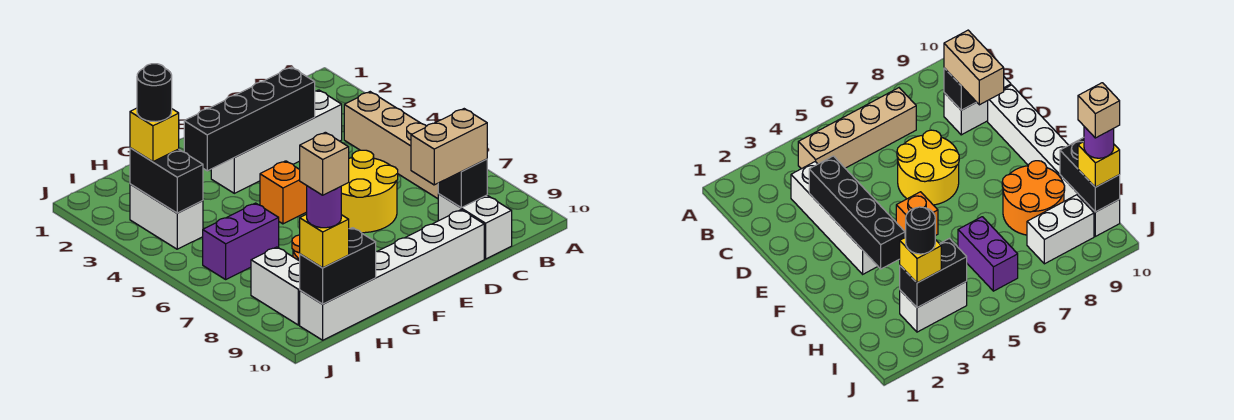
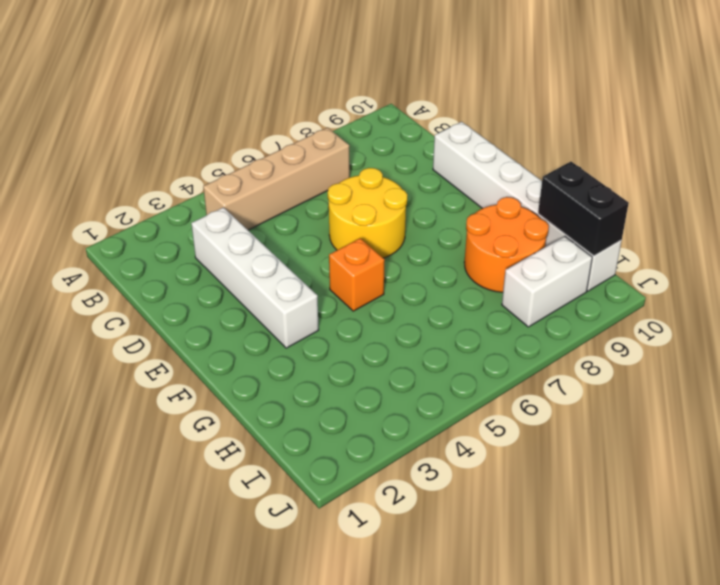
none -> white 1x2 brick [438,194,512,259]
none -> purple 1x2 brick [203,203,279,279]
none -> white 1x2 brick [130,184,203,249]

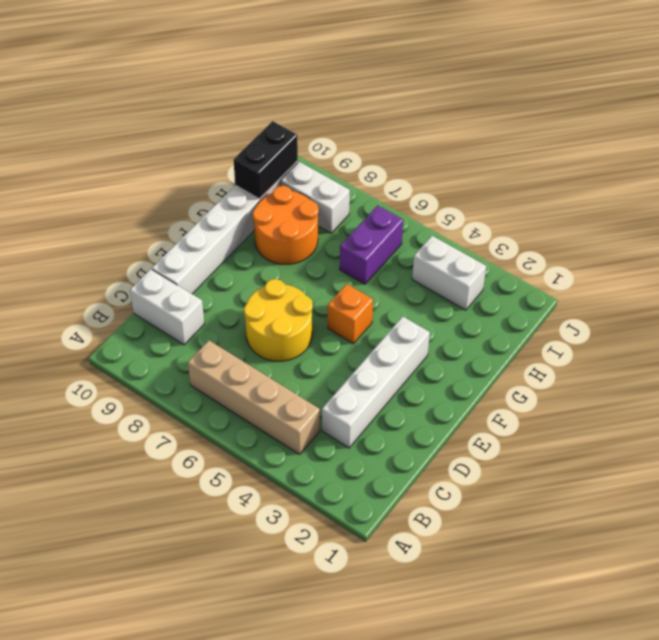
none -> black 1x1 brick [438,159,487,208]
none -> black 1x4 brick [184,67,315,171]
none -> black 1x2 brick [130,148,203,213]

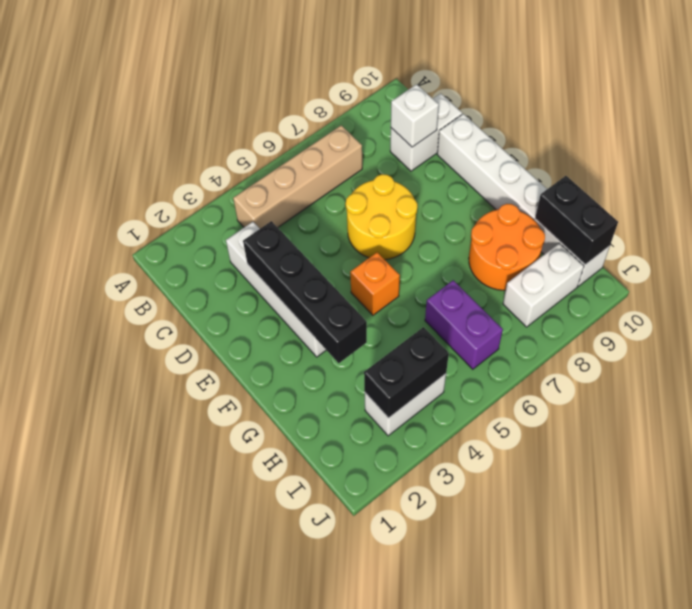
white 1x1 brick [391,84,439,147] -> black 1x1 brick [438,159,487,208]
none -> tan 1x2 brick [411,109,487,185]
none -> yellow 1x1 brick [130,108,179,162]
none -> yellow 1x1 brick [300,214,349,268]

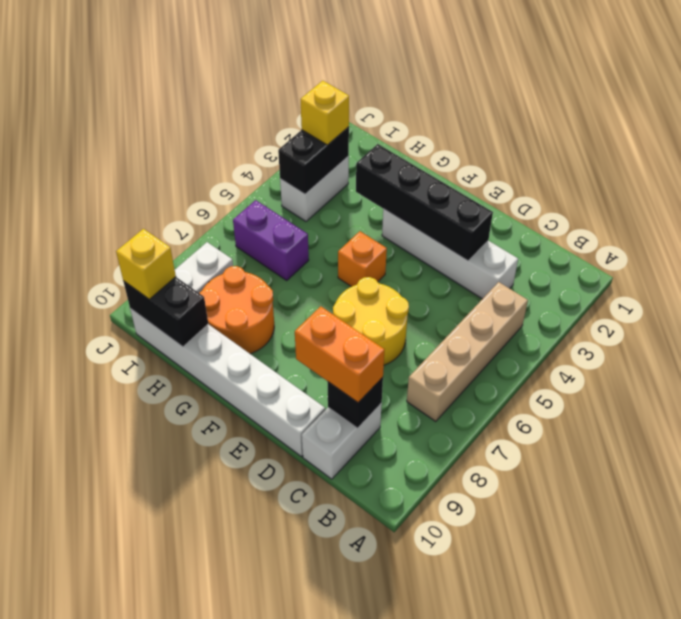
orange 1x2 brick [295,306,385,402] -> tan 1x2 brick [411,109,487,185]
none -> black 1x1 round brick [137,64,172,122]
none -> purple 1x1 round brick [307,186,341,228]
none -> tan 1x1 brick [300,132,349,195]

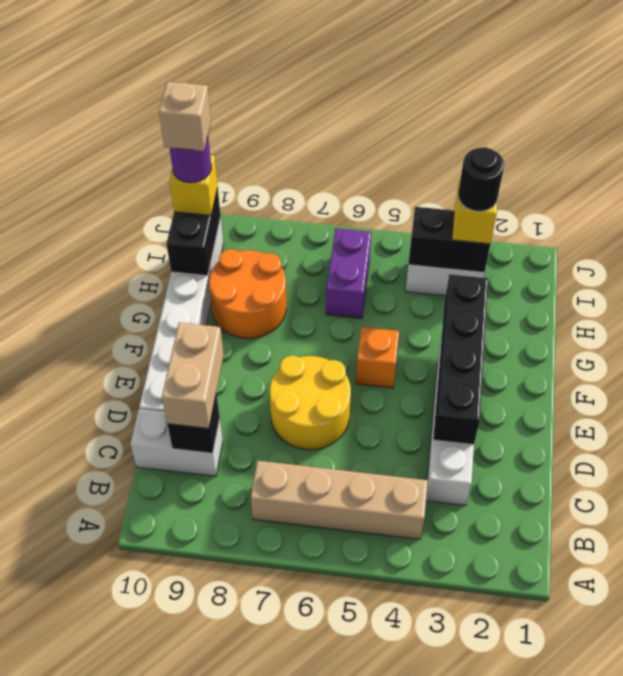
none -> white 1x2 brick [251,247,300,325]

